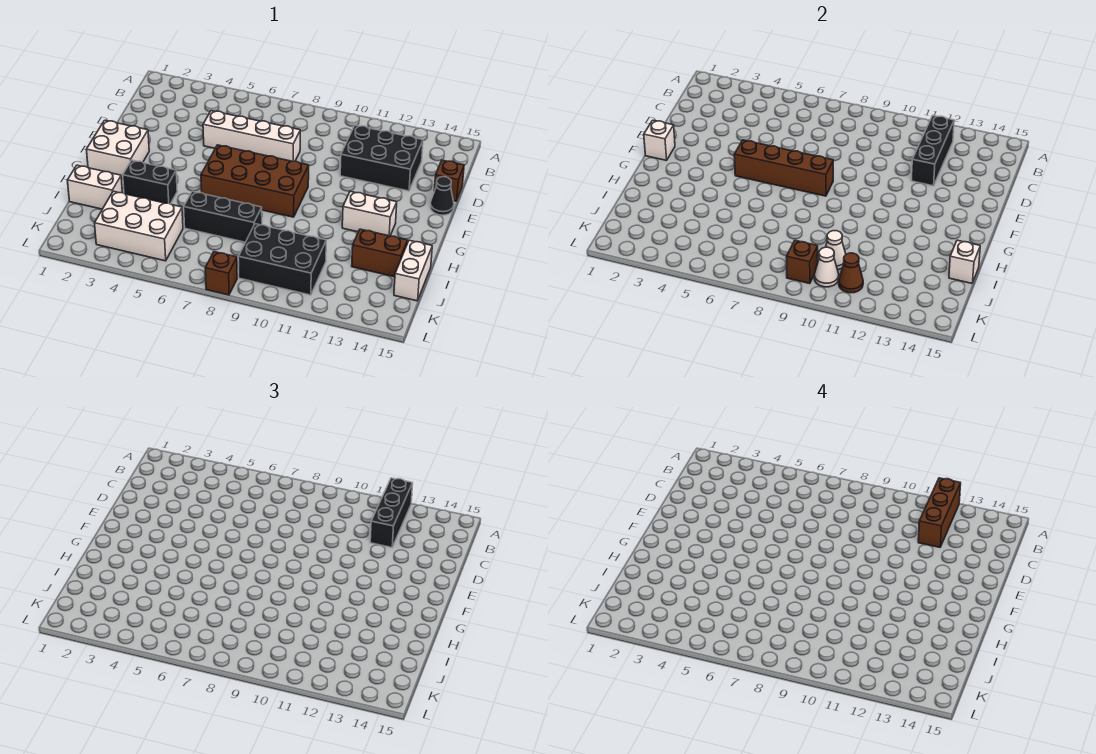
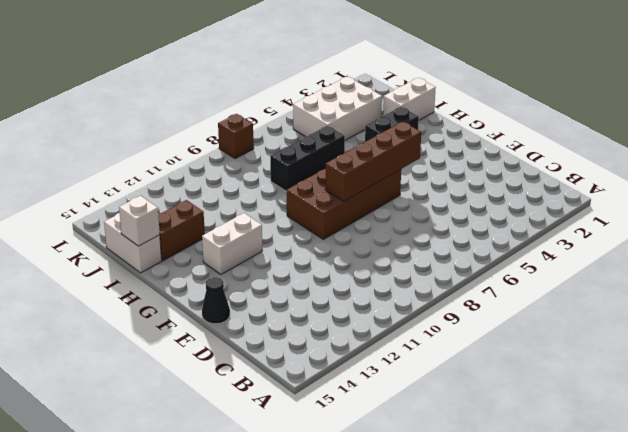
none -> black 2x3 brick [340,125,423,191]
none -> white 1x4 brick [203,111,300,161]
none -> brown 1x1 brick [434,160,464,201]

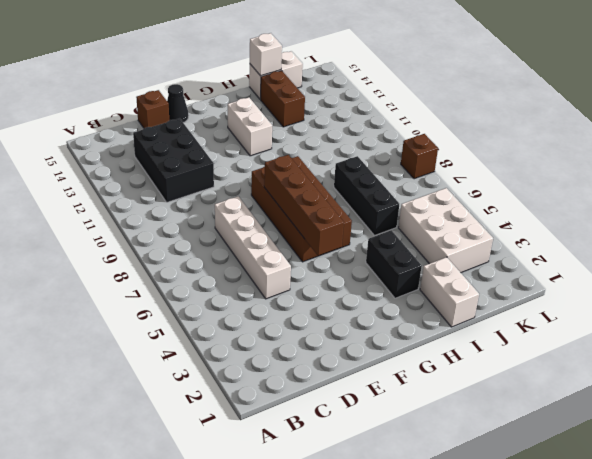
none -> white 2x2 brick [86,120,149,179]
none -> black 2x3 brick [238,224,326,295]
none -> black 1x3 brick [911,115,954,186]

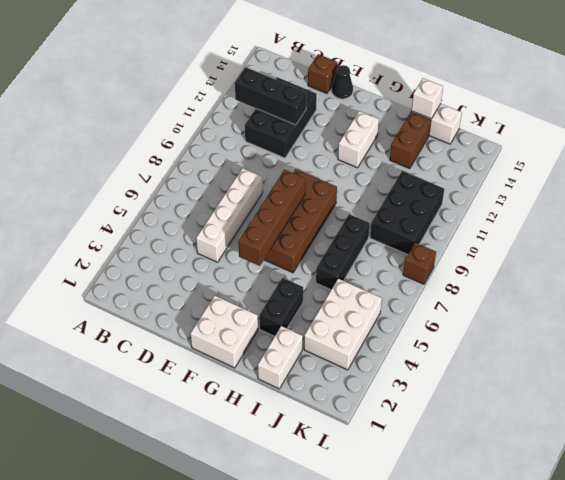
none -> white 1x1 brick [644,120,675,161]
none -> white 1x1 cone [826,231,846,270]
none -> brown 1x1 brick [786,240,818,284]

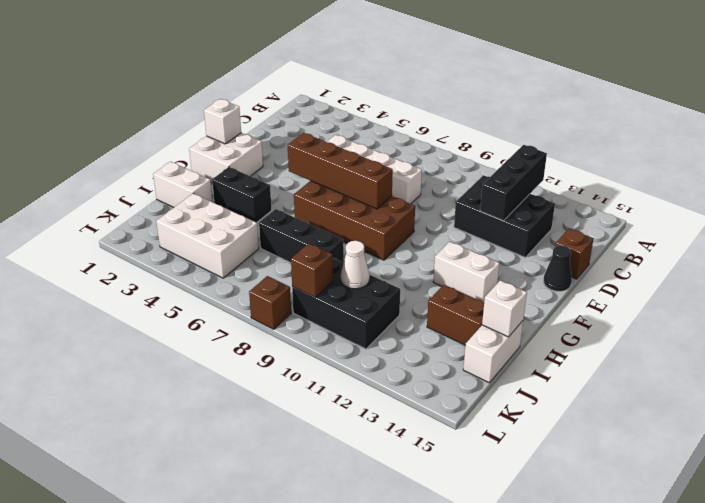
none -> white 1x1 cone [814,247,839,287]
none -> brown 1x1 cone [839,253,863,293]
none -> black 1x3 brick [370,478,413,547]

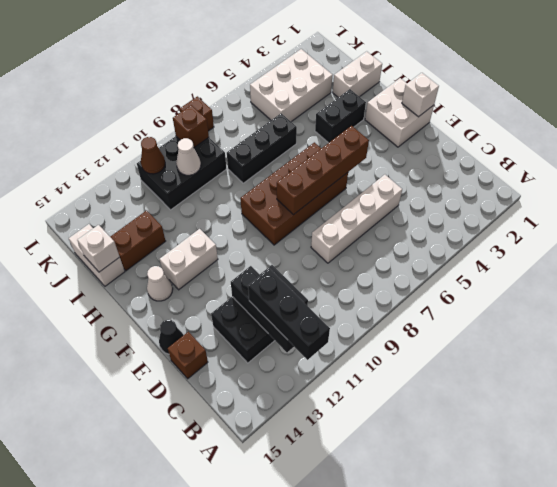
white 1x1 cone [147,266,173,301] -> white 1x1 cone moved to [814,247,839,287]
none -> brown 1x3 brick [918,478,961,547]

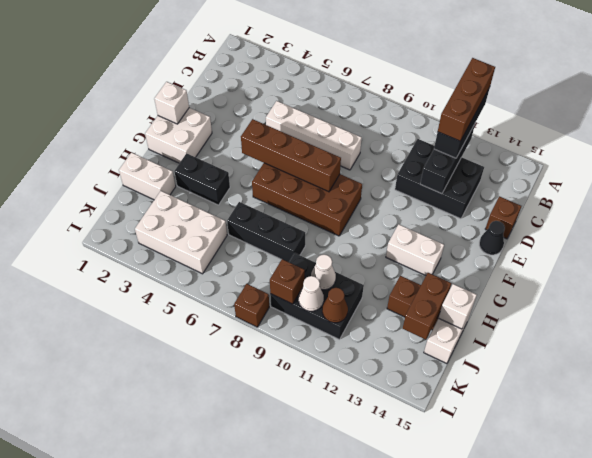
brown 1x2 brick [403,273,451,340] -> none

